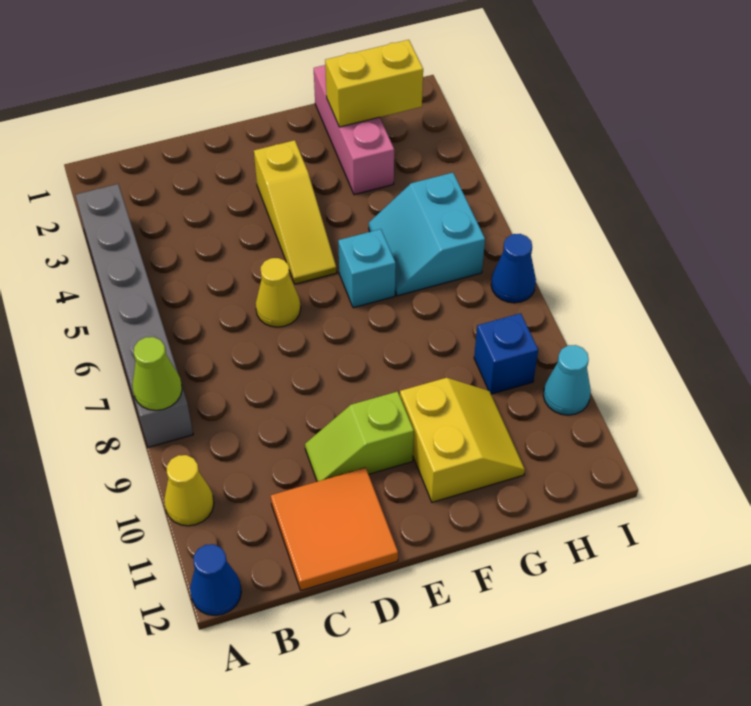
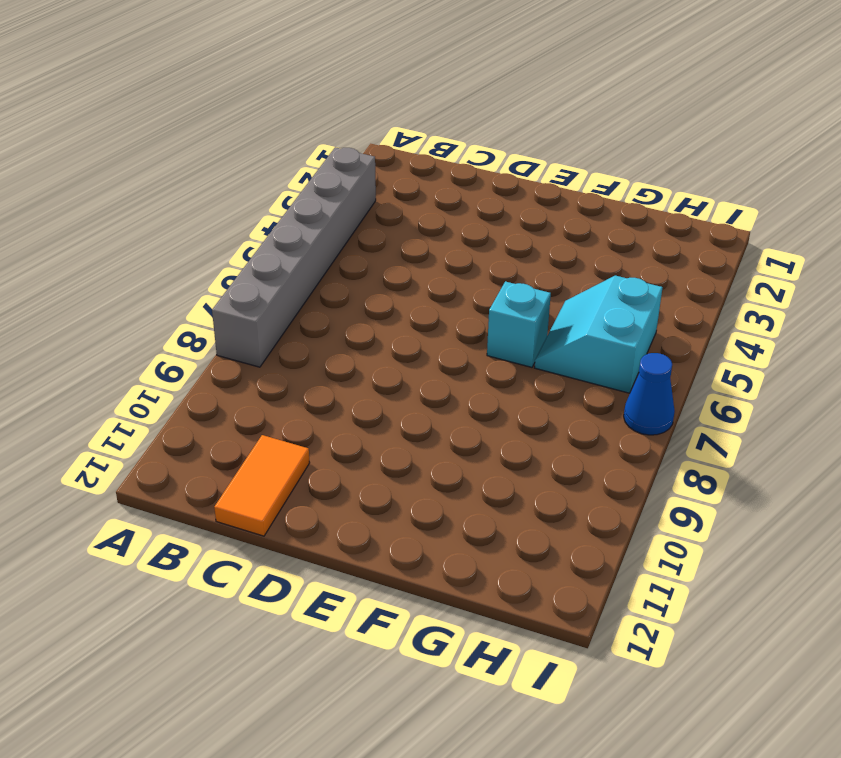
orange 1x2 tile [214,435,310,536] -> orange 2x2 tile [271,468,398,591]
none -> yellow 1x1 cone [164,455,214,526]
none -> blue 1x1 cone [190,544,241,615]
none -> yellow 1x1 cone [256,258,301,327]

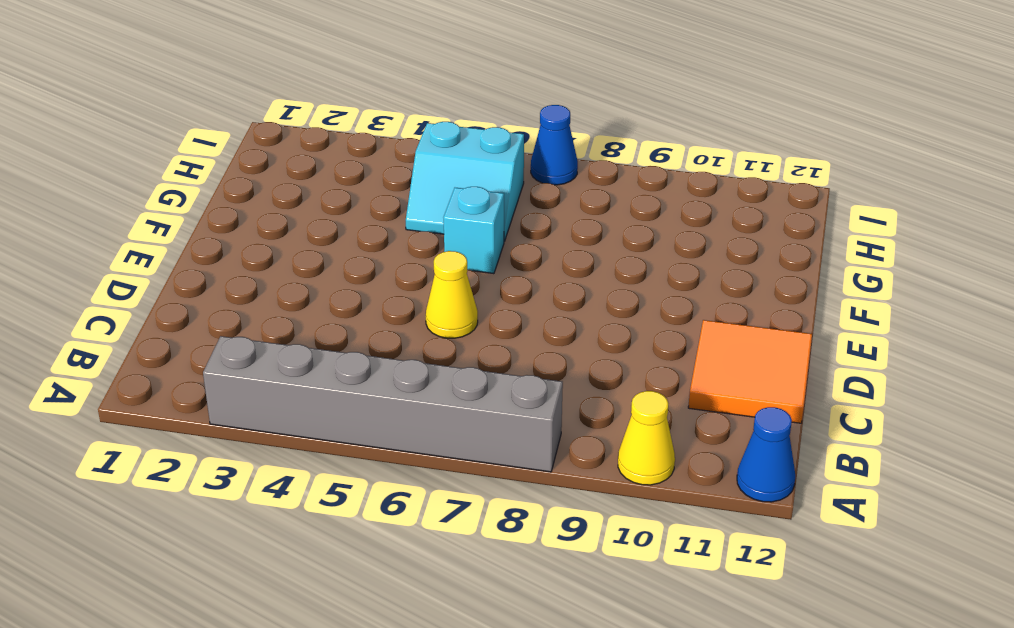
none -> lime 1x2 slope [305,391,414,482]
none -> yellow 1x3 slope [254,140,337,284]
none -> yellow 2x2 slope [400,378,525,502]

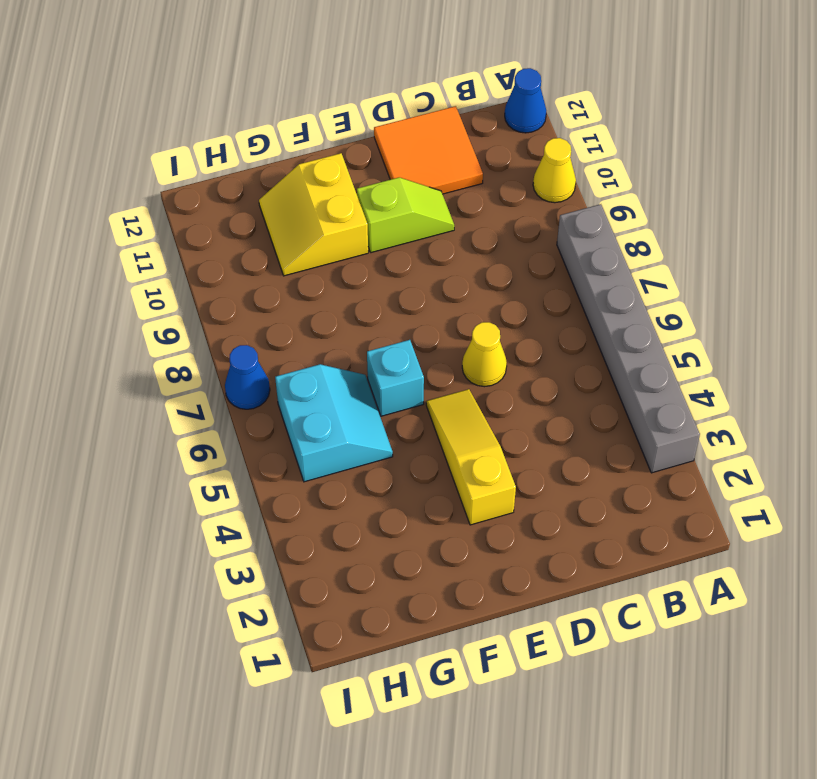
none -> pink 1x3 brick [314,65,394,195]
none -> blue 1x1 brick [474,313,538,394]
none -> cyan 1x1 cone [543,345,591,415]

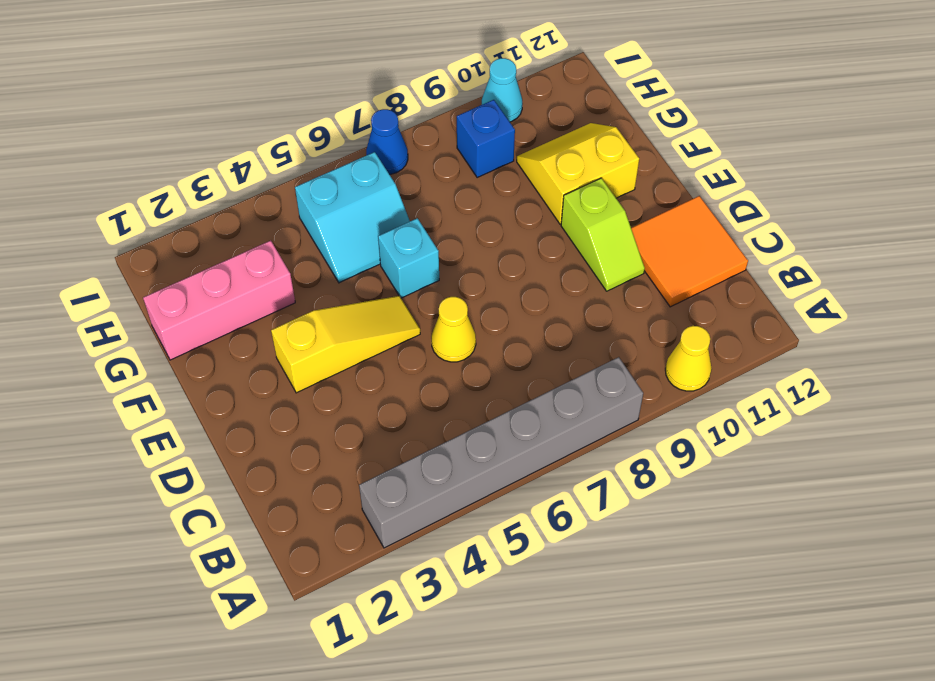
none -> blue 1x1 cone [190,544,241,615]
none -> lime 1x1 cone [132,337,182,410]
none -> yellow 1x2 brick [325,40,423,127]

